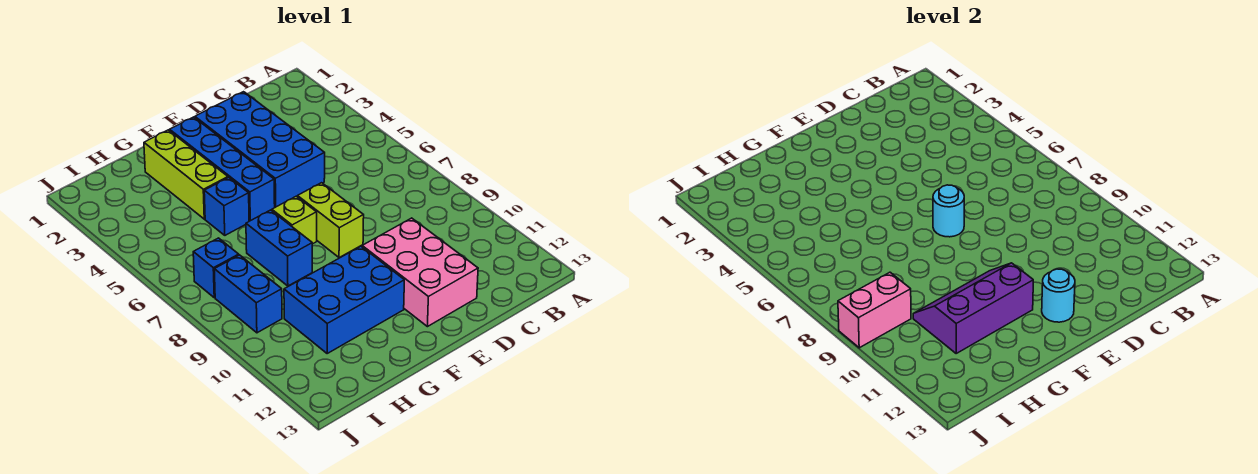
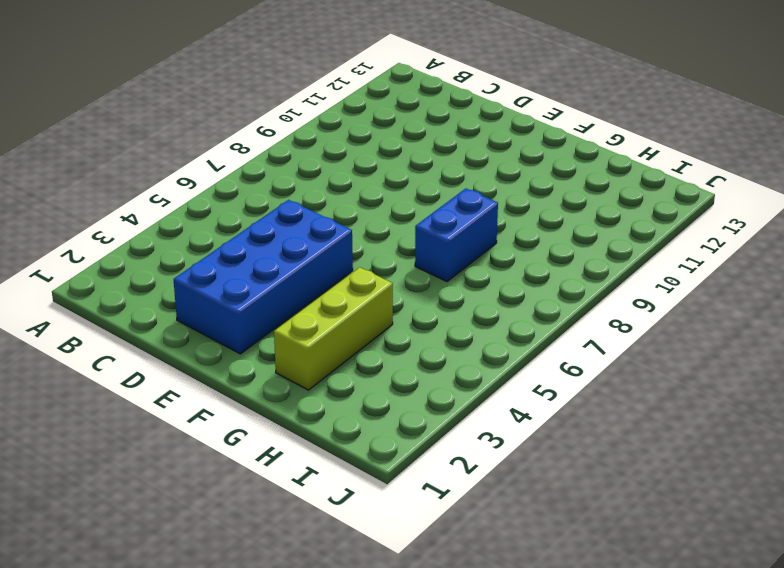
none -> pink 2x3 brick [362,218,478,327]
none -> lime 1x2 brick [297,183,364,258]
none -> blue 1x4 brick [170,117,275,221]

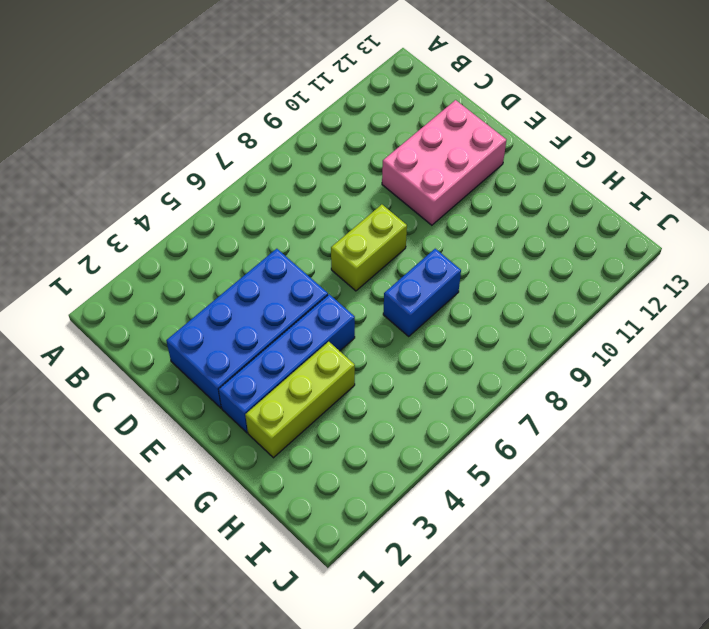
none -> lime 1x1 brick [272,196,317,244]
none -> blue 2x3 brick [284,246,404,353]
none -> blue 1x1 brick [204,178,249,235]

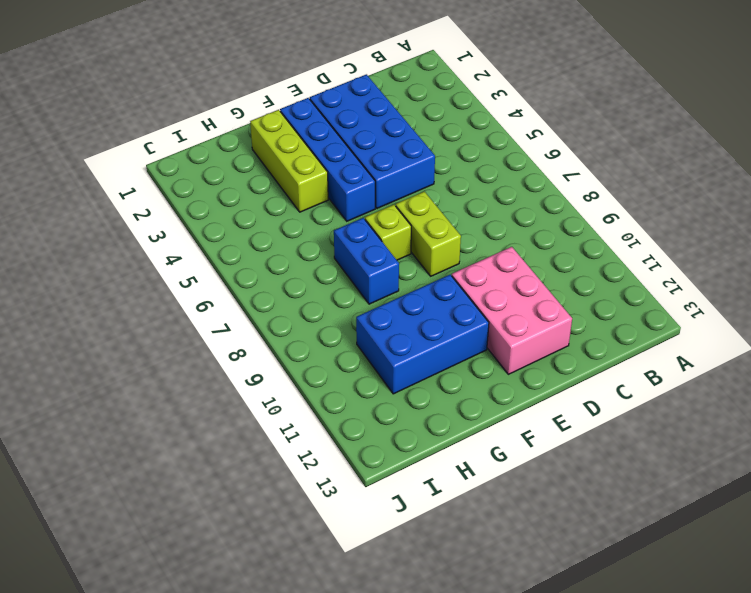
none -> blue 1x1 brick [204,178,249,235]
none -> blue 1x1 brick [193,238,239,298]
none -> blue 1x2 brick [214,255,282,333]

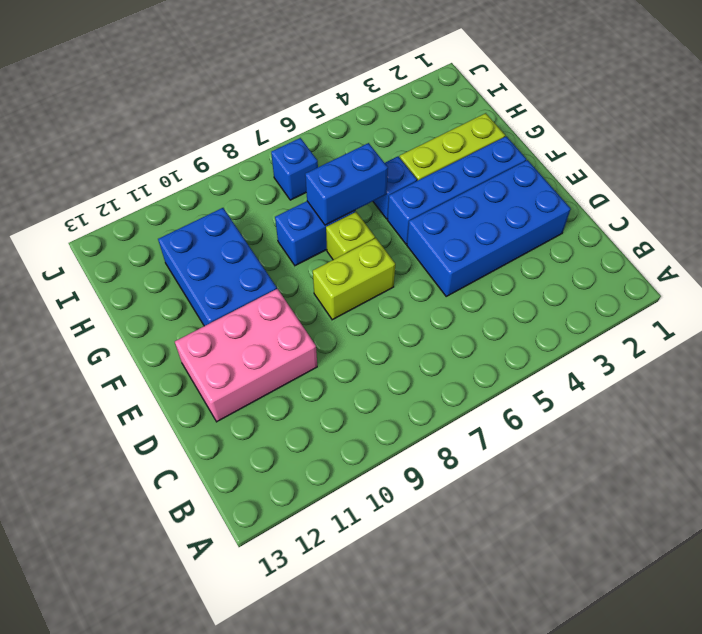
blue 1x2 brick [305,143,388,225] -> blue 1x2 brick moved to [214,255,282,333]
none -> cyan 1x1 round brick [933,185,964,237]
none -> cyan 1x1 round brick [1042,269,1075,322]
none -> purple 2x3 slope [913,263,1033,353]

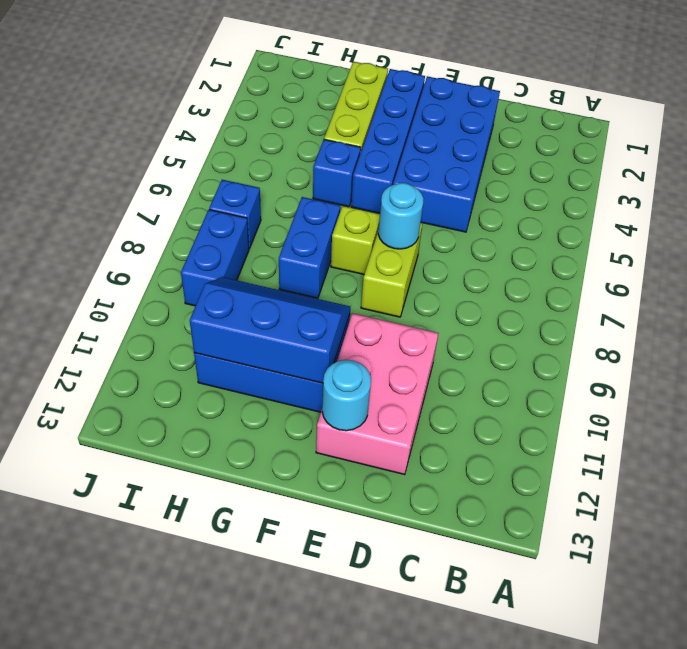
blue 2x3 slope [190,277,350,383] -> purple 2x3 slope [913,263,1033,353]
none -> pink 1x2 brick [838,272,911,348]

